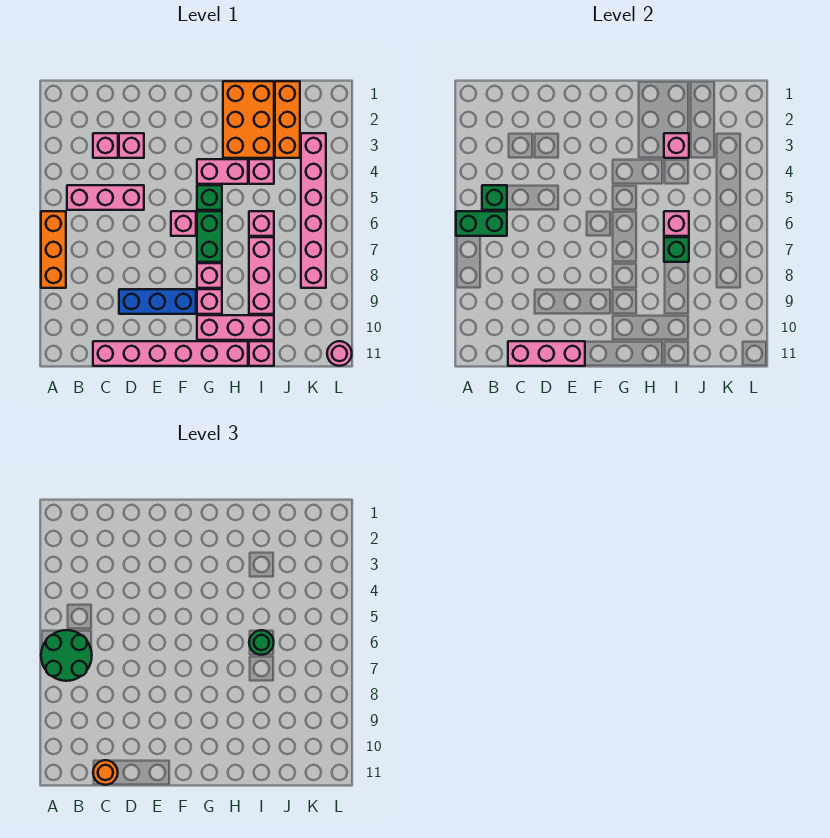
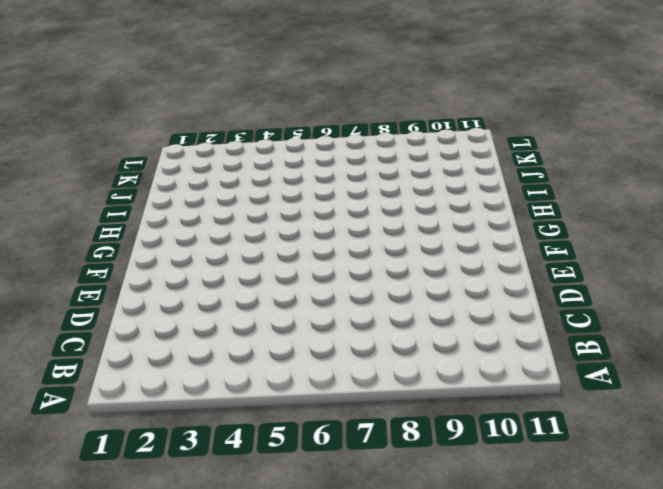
none -> orange 1x3 brick [41,211,66,288]
none -> pink 1x3 brick [67,185,144,210]
none -> pink 1x1 brick [93,133,118,158]
none -> pink 1x6 brick [93,341,248,366]

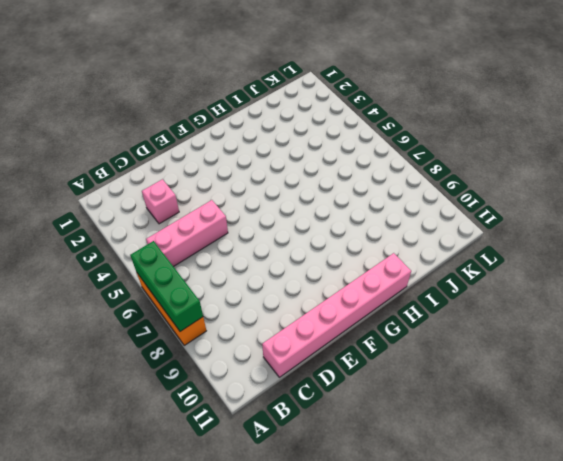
green 1x3 brick [130,241,203,331] -> green 1x2 brick [456,211,507,236]
none -> pink 1x1 brick [119,133,144,158]
none -> blue 1x3 brick [119,289,196,314]
none -> pink 1x1 brick [171,211,196,236]
none -> pink 1x2 brick [197,159,248,184]

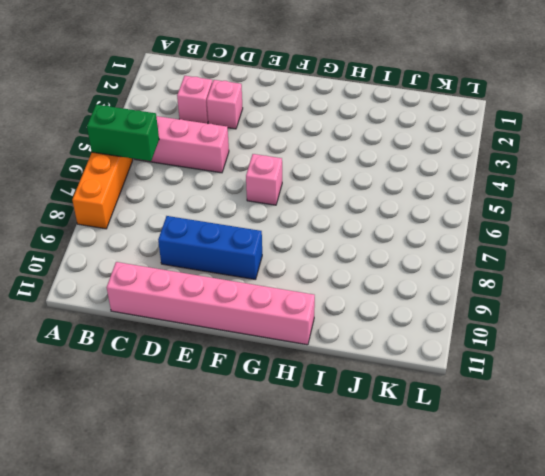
none -> pink 1x2 brick [197,159,248,184]
none -> green 1x1 brick [197,185,222,210]
none -> green 1x2 brick [197,211,222,262]
none -> pink 1x1 brick [197,263,222,288]

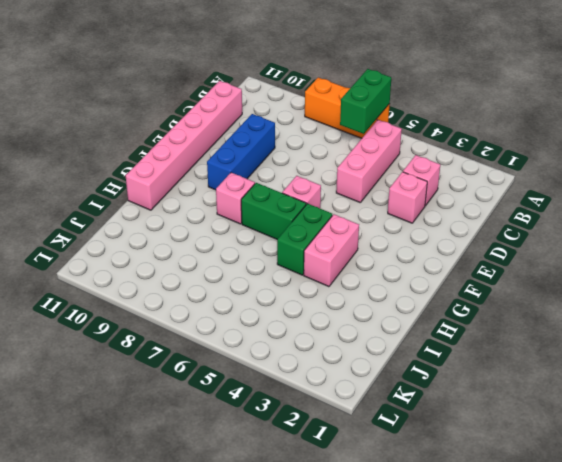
green 1x2 brick [277,204,332,275] -> green 1x1 brick [197,185,222,210]
none -> pink 1x1 brick [197,289,222,314]
none -> pink 1x3 brick [197,315,274,340]
none -> orange 2x3 brick [223,81,274,158]
none -> pink 1x1 brick [249,159,274,184]

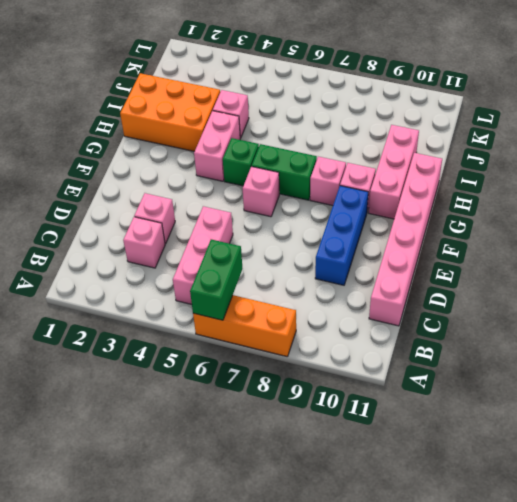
none -> pink 1x1 brick [249,211,274,236]
none -> pink 1x3 brick [249,237,274,314]
none -> pink 1x1 brick [249,341,274,366]
none -> orange 1x3 brick [275,81,300,158]

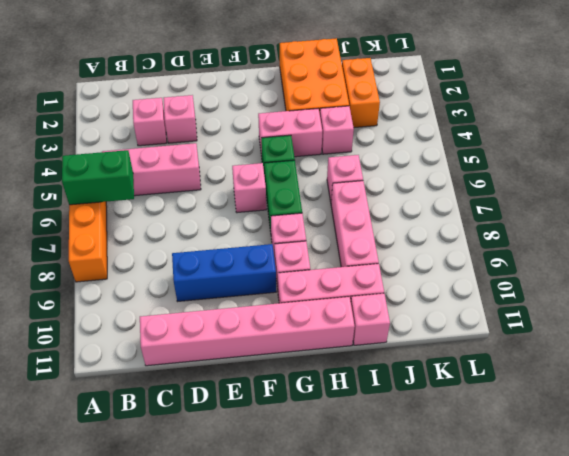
orange 1x2 brick [342,58,380,128] -> orange 1x3 brick [275,81,300,158]
none -> pink 1x6 brick [301,133,326,288]
none -> pink 1x1 round brick [327,341,352,366]
none -> green 1x1 brick [482,185,507,210]
none -> pink 1x3 brick [508,341,585,366]

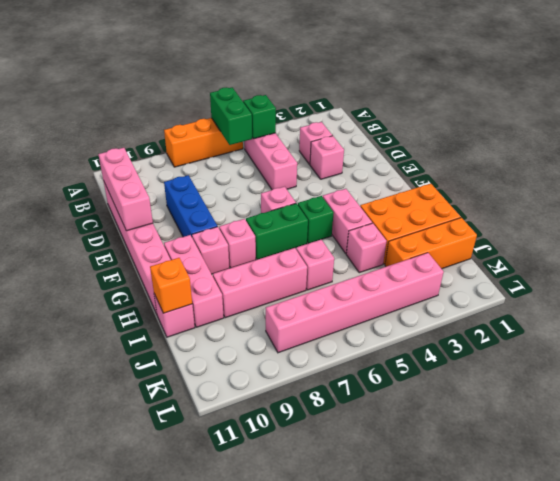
orange 1x1 brick [150,258,192,313] -> none
none -> pink 1x1 round brick [327,341,352,366]
none -> pink 1x1 brick [664,133,689,158]
none -> pink 1x1 brick [664,211,689,236]
none -> green 1x1 brick [664,237,689,262]

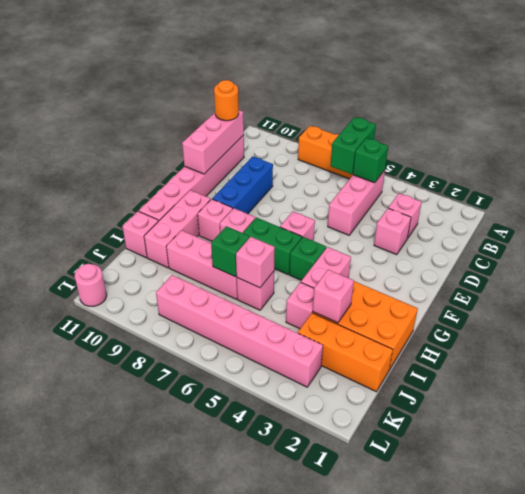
none -> green 2x2 round brick [41,630,92,681]
none -> green 1x1 round brick [249,630,274,655]

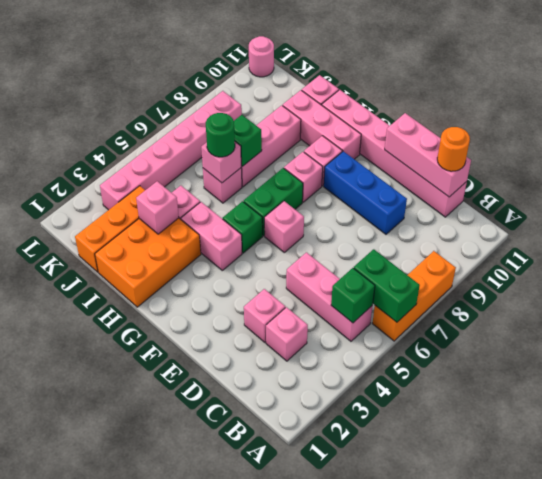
none -> green 2x2 round brick [41,630,92,681]

